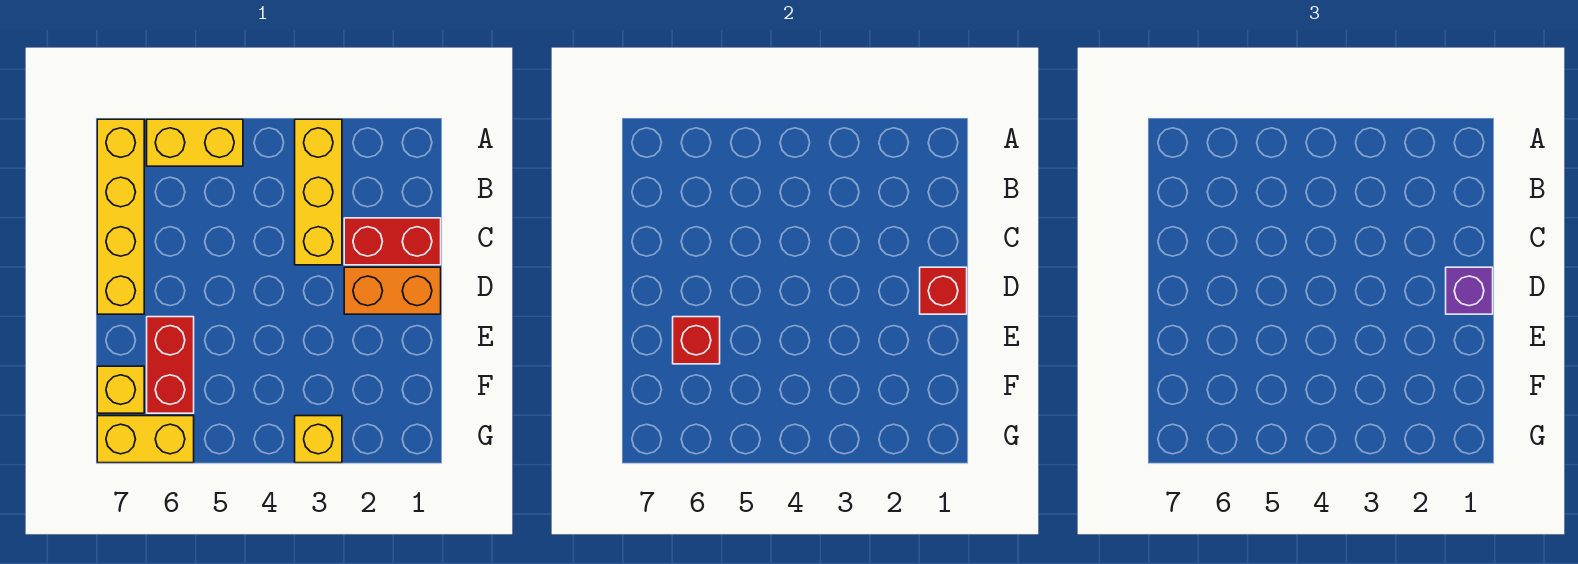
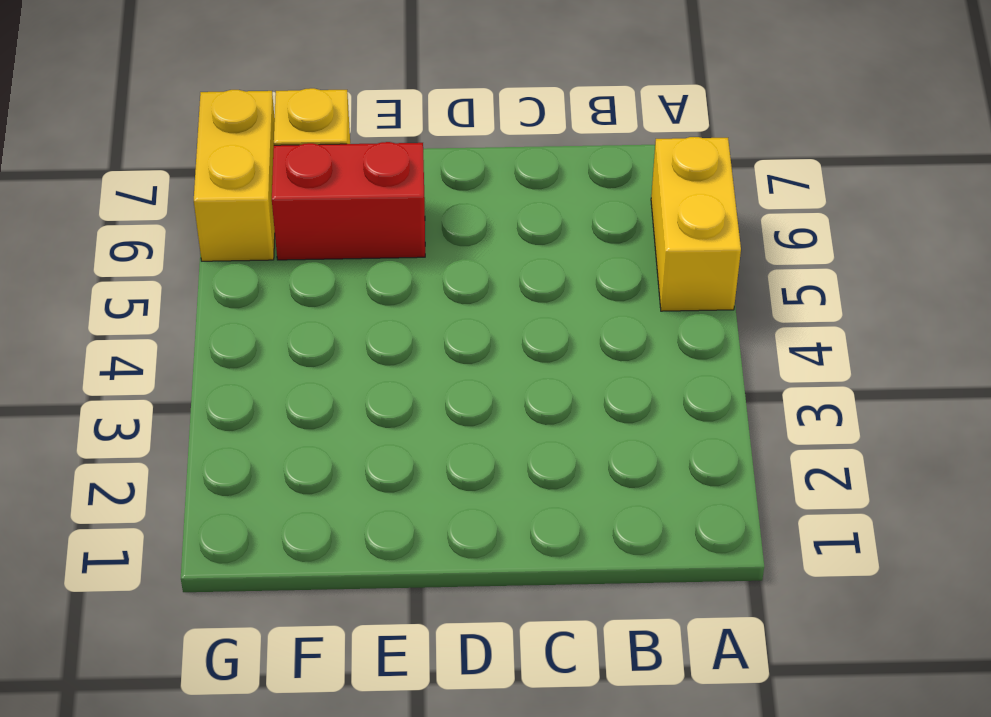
none -> yellow 1x3 brick [295,119,342,265]
none -> yellow 1x4 brick [97,119,144,314]
none -> red 1x2 brick [344,218,441,265]

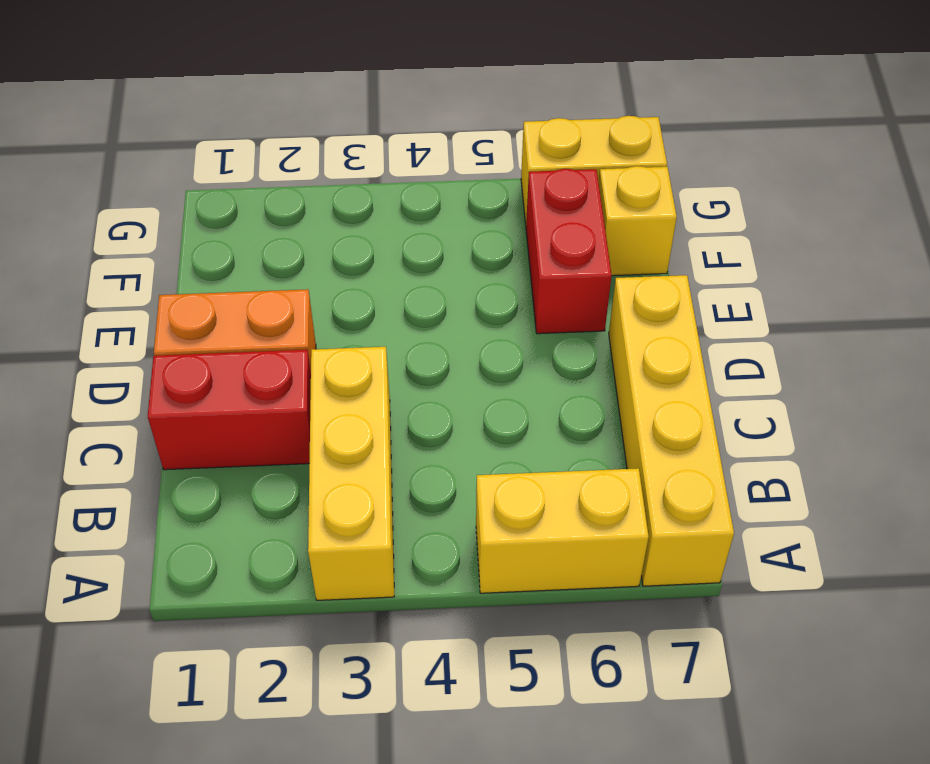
none -> yellow 1x1 brick [295,416,342,463]
none -> red 1x1 brick [920,267,967,314]
none -> red 1x1 brick [673,317,720,364]

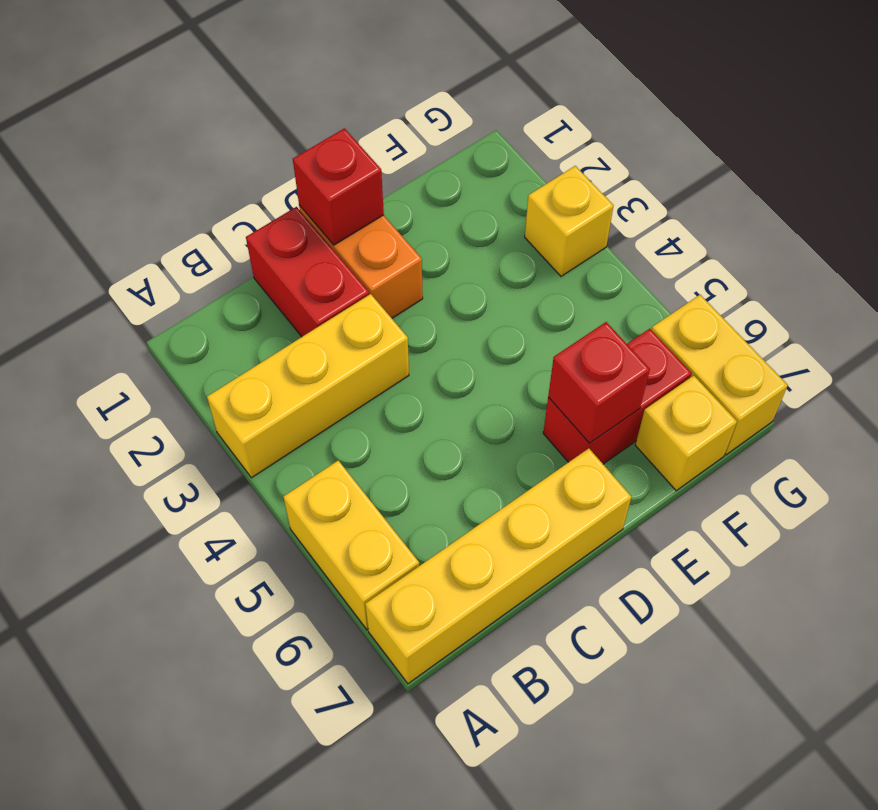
none -> purple 1x1 brick [1446,267,1493,314]

